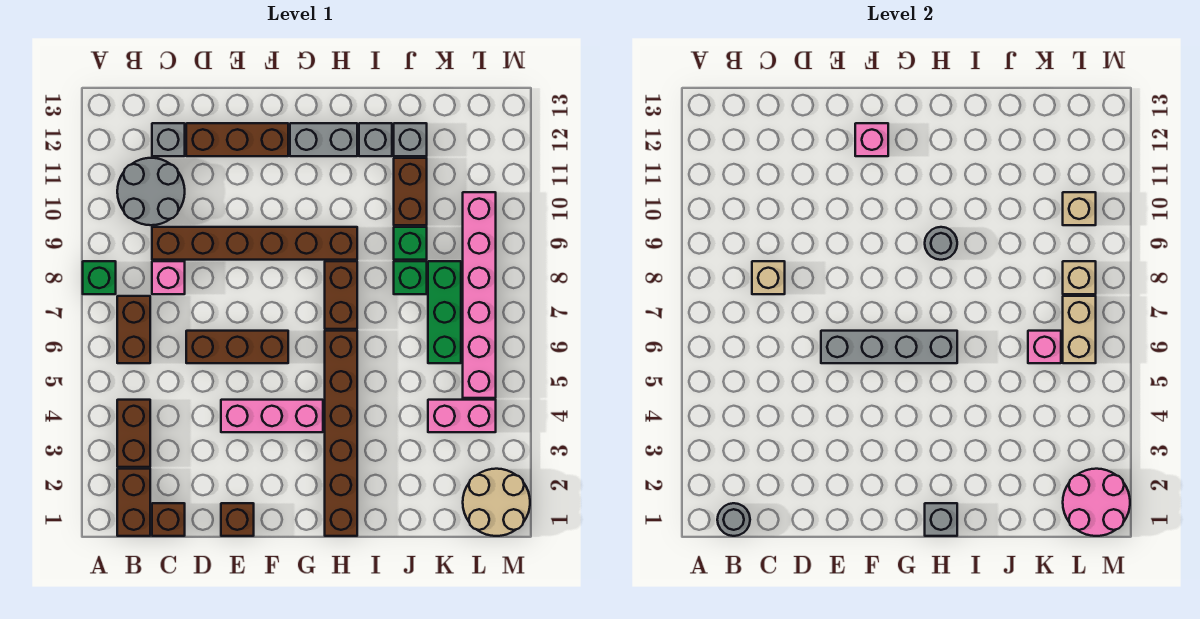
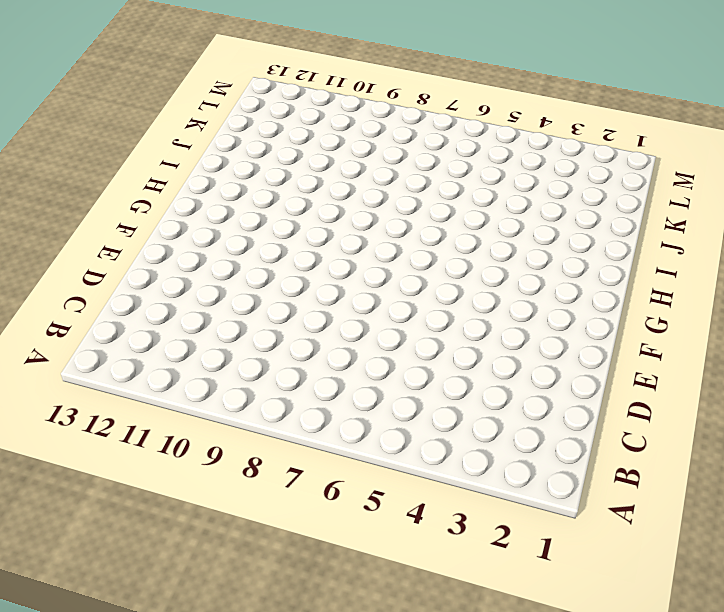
none -> green 1x1 brick [83,261,116,294]
none -> brown 1x2 brick [117,469,150,536]
none -> brown 1x2 brick [117,400,150,467]
none -> brown 1x2 brick [117,296,150,363]

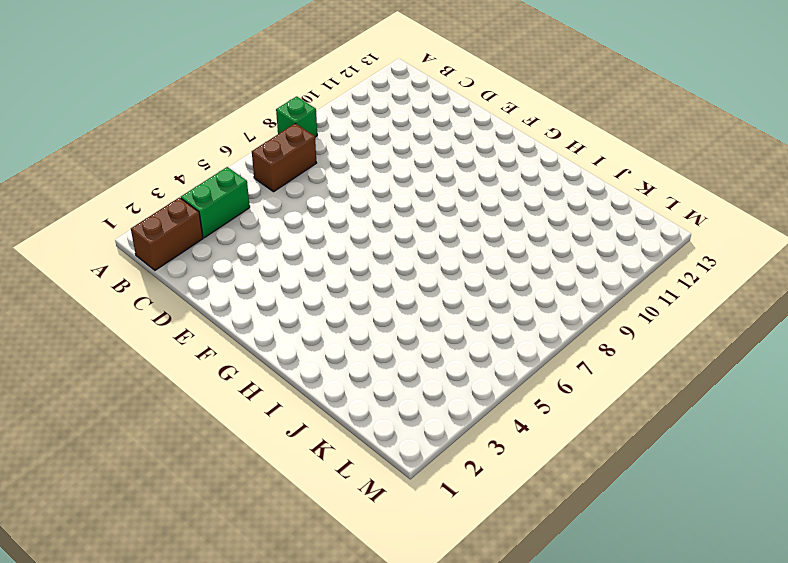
green 1x2 brick [181,167,250,238] -> brown 1x2 brick [117,400,150,467]
none -> grey 2x2 round brick [117,158,185,225]
none -> brown 1x1 brick [152,503,185,536]
none -> pink 1x1 brick [152,261,185,294]
none -> brown 1x6 brick [152,227,357,260]

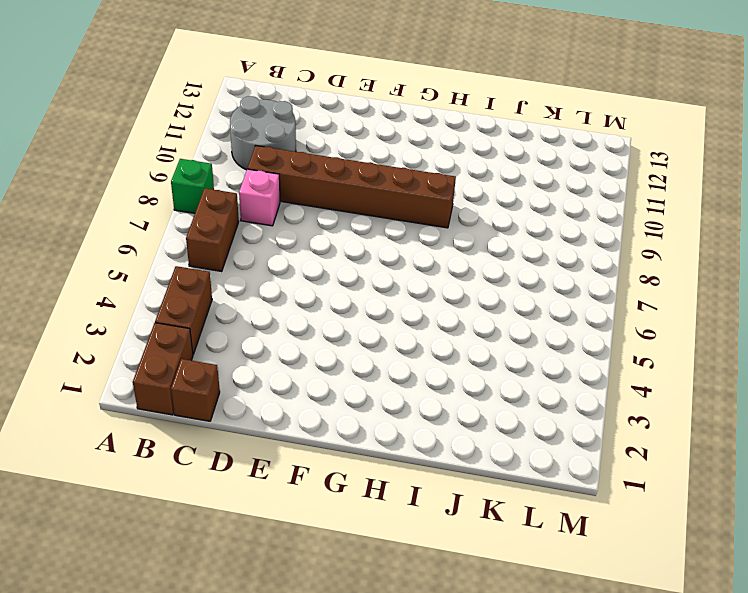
none -> grey 1x1 brick [152,123,185,156]
none -> brown 1x3 brick [186,331,288,363]
none -> brown 1x3 brick [186,123,288,156]
none -> brown 1x1 brick [221,503,254,536]

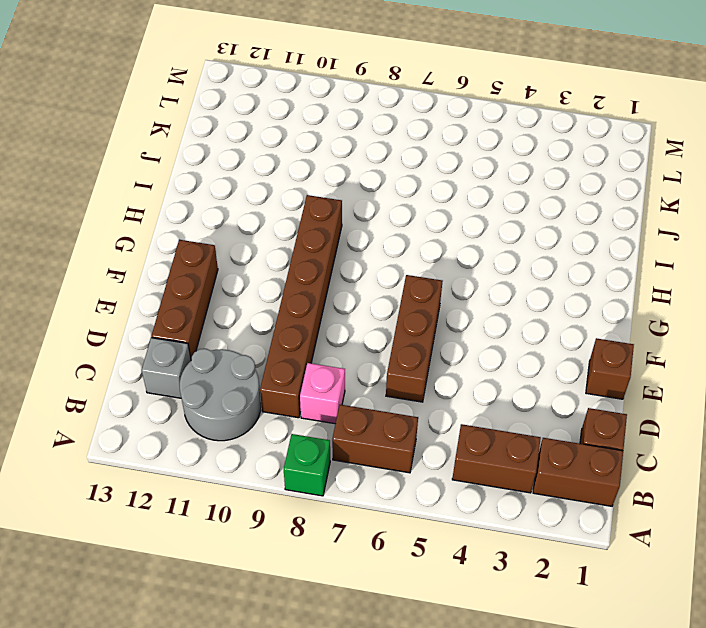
none -> pink 1x3 brick [221,400,323,432]
none -> grey 1x2 brick [290,123,357,156]
none -> brown 1x6 brick [325,331,357,536]
none -> brown 1x2 brick [325,261,357,329]

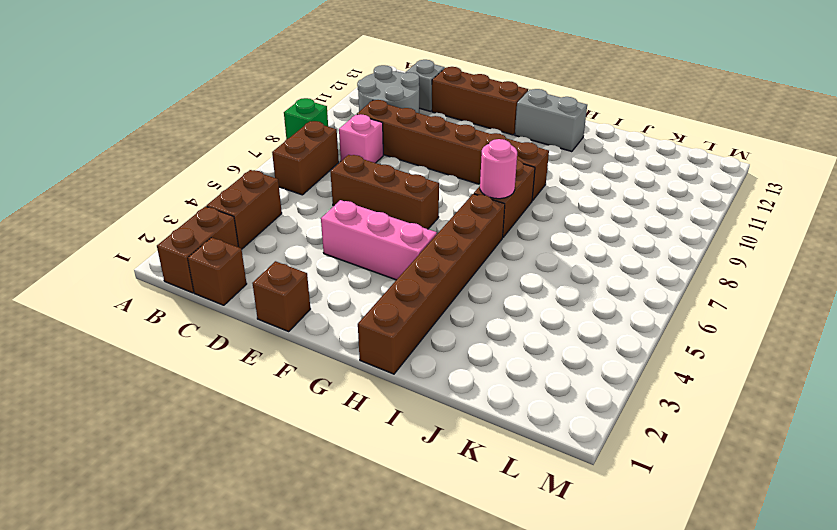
pink 1x1 round brick [480,139,517,199] -> none
none -> grey 1x1 brick [359,123,392,156]
none -> green 1x1 brick [394,261,427,294]
none -> green 1x1 brick [394,227,427,260]
none -> brown 1x2 brick [394,158,427,225]

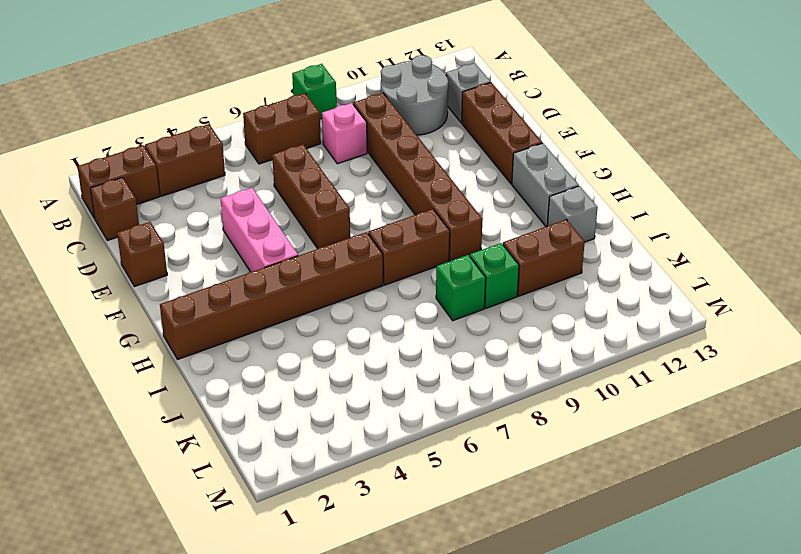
none -> grey 1x1 brick [394,123,427,156]
none -> pink 1x2 brick [428,400,496,432]
none -> green 1x3 brick [428,261,461,363]
none -> tan 2x2 round brick [463,469,530,536]

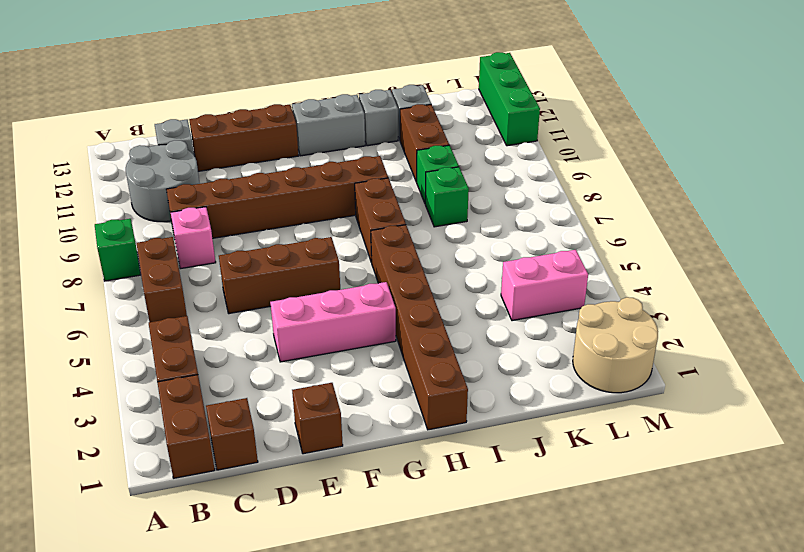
green 1x3 brick [479,52,540,146] -> green 1x3 brick moved to [428,261,461,363]
none -> pink 1x6 brick [463,192,496,398]
none -> grey 1x1 round brick [717,503,750,536]
none -> tan 1x1 brick [752,261,785,294]
none -> grey 1x4 brick [821,331,957,363]

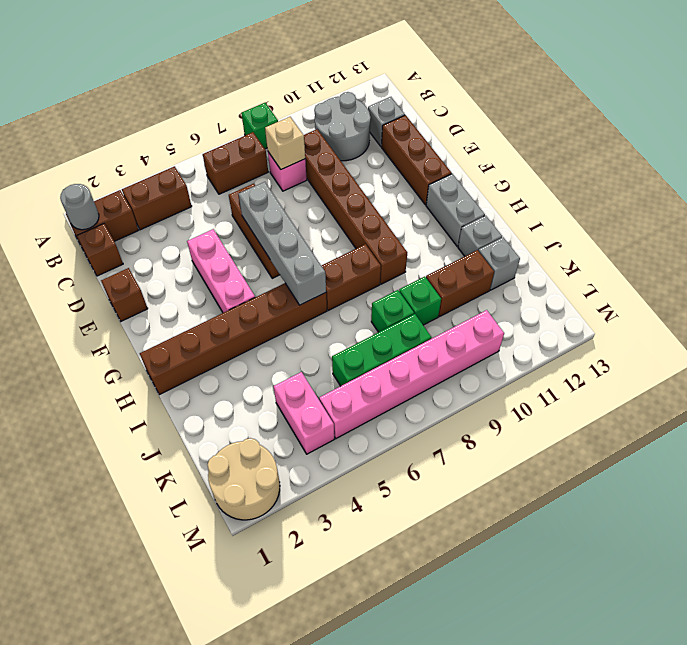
none -> pink 1x1 brick [855,123,888,156]
none -> grey 1x1 brick [925,503,957,536]
none -> grey 1x1 round brick [925,227,957,260]
none -> pink 1x1 brick [1028,331,1061,363]

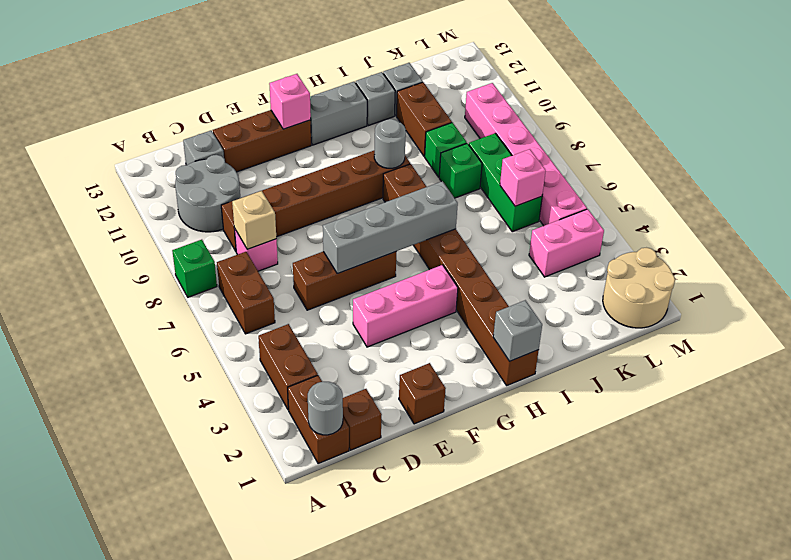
none -> pink 2x2 round brick [1063,469,1130,536]
none -> tan 1x2 brick [1063,296,1096,363]
none -> tan 1x1 brick [1063,261,1096,294]
none -> tan 1x1 brick [1063,192,1096,225]

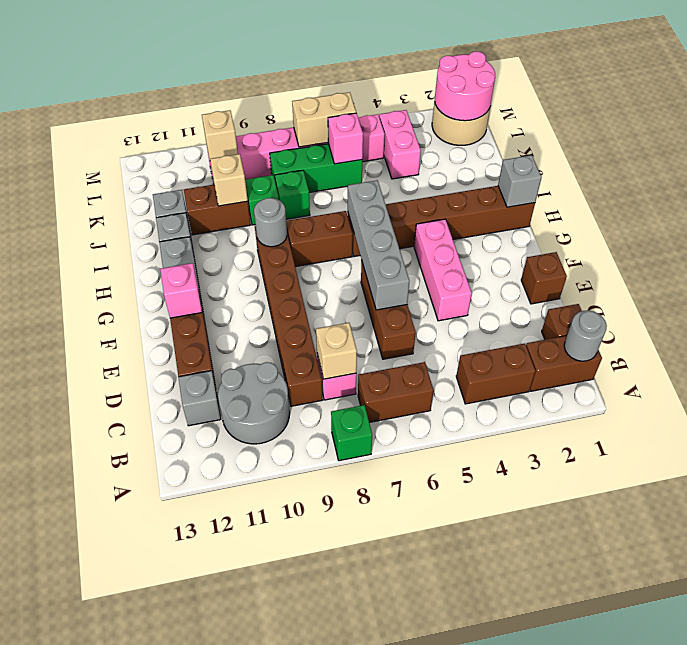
tan 1x1 brick [210,154,248,206] -> tan 1x1 brick moved to [1063,261,1096,294]

